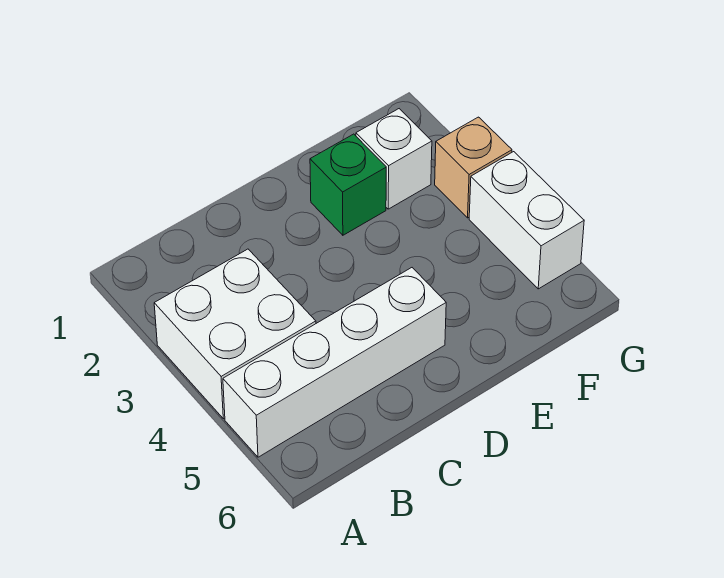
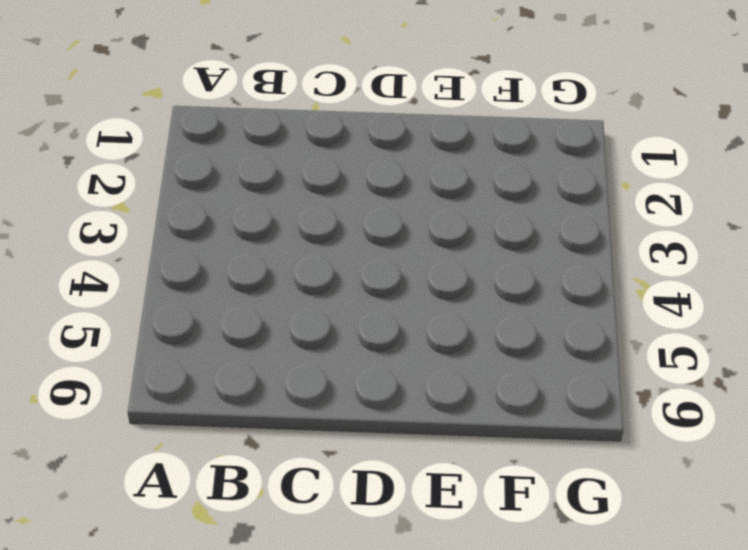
none -> white 2x2 brick [154,249,316,419]
none -> white 1x4 brick [223,268,446,457]

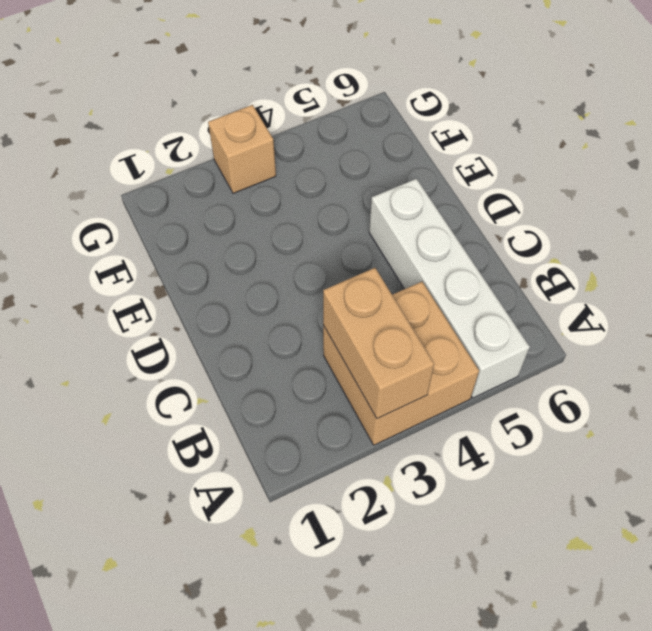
tan 2x2 brick [323,282,479,445] -> white 2x2 brick [154,249,316,419]
tan 1x2 brick [323,268,434,419] -> none
none -> green 1x1 brick [310,134,386,235]
none -> white 1x1 brick [356,109,432,209]

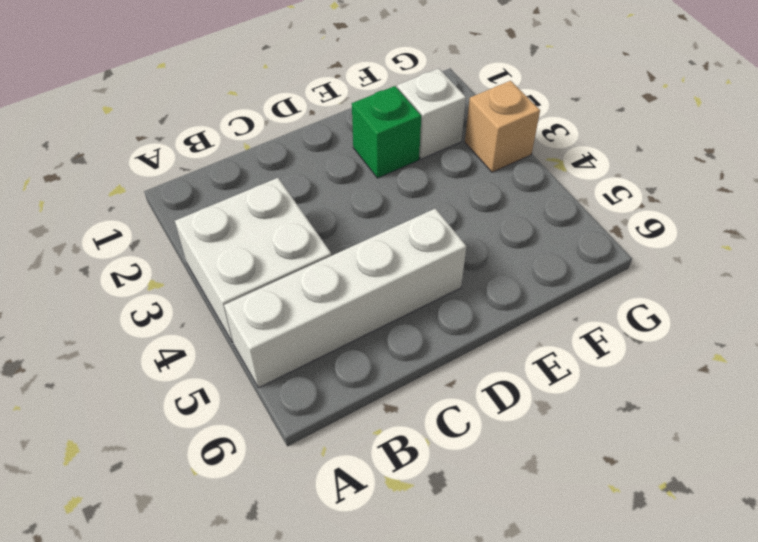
none -> white 1x2 brick [469,152,584,289]

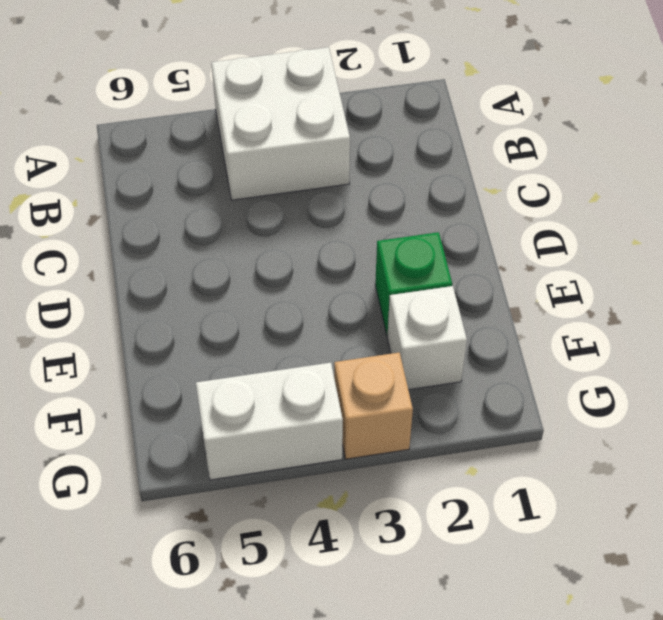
none -> white 1x4 brick [223,268,446,457]

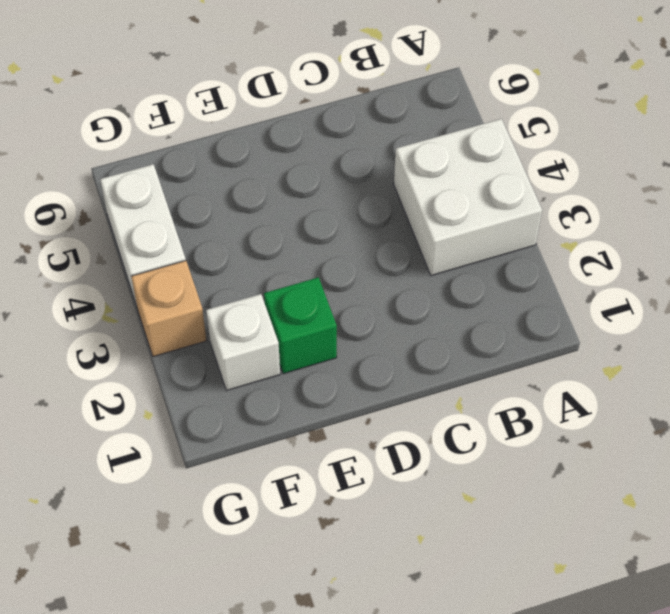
none -> white 1x4 brick [223,268,446,457]

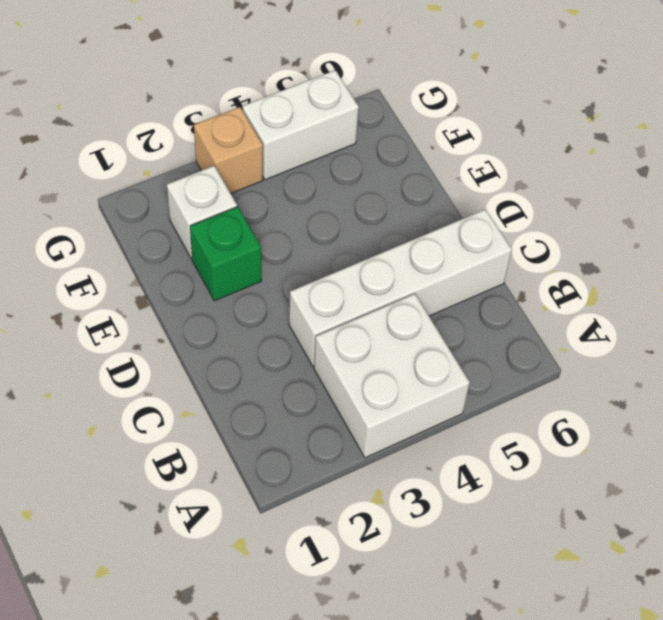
white 1x4 brick [289,209,512,366] -> white 1x4 brick turned to [223,268,446,457]

